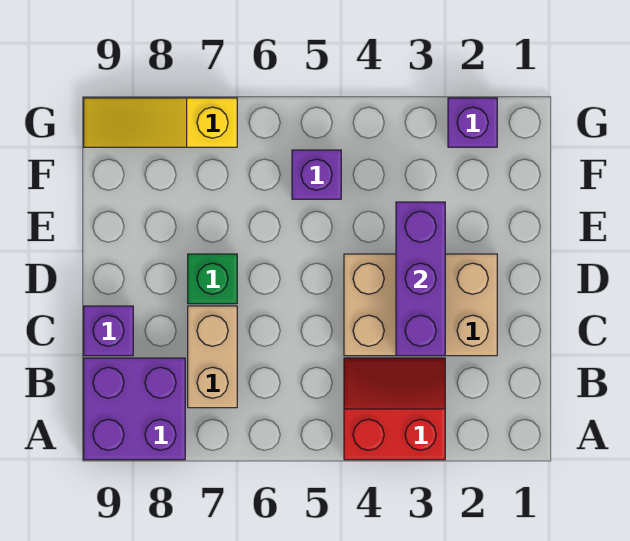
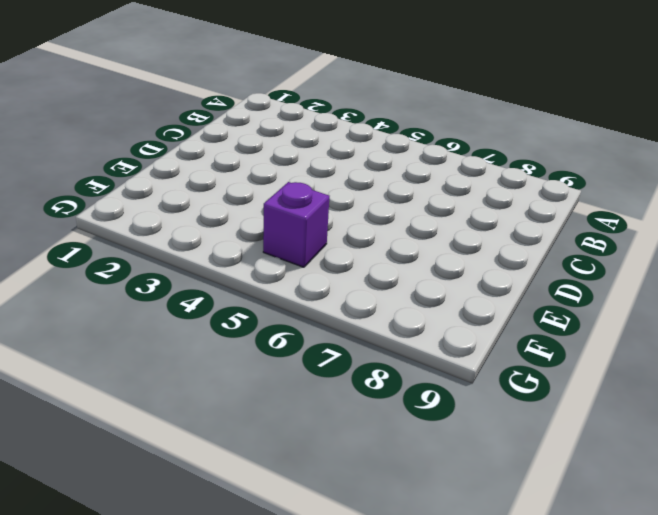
none -> red 2x2 slope [344,358,445,460]
none -> purple 2x2 brick [84,358,185,460]

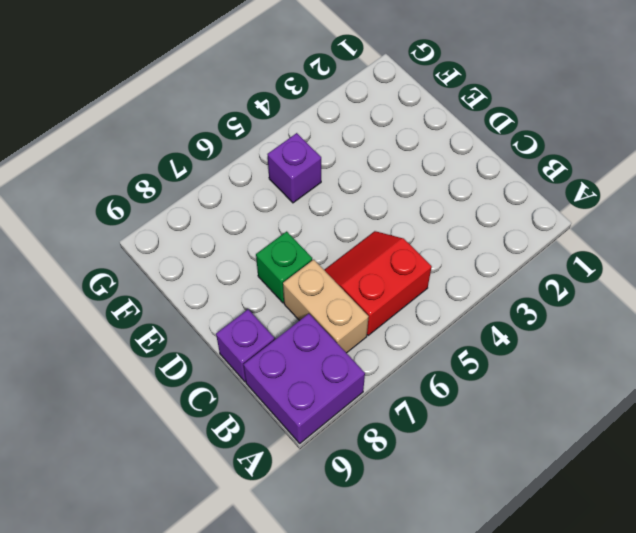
red 2x2 slope [325,231,432,335] -> red 2x2 slope moved to [344,358,445,460]
none -> tan 2x3 brick [344,254,497,356]
none -> purple 1x1 brick [448,98,497,147]

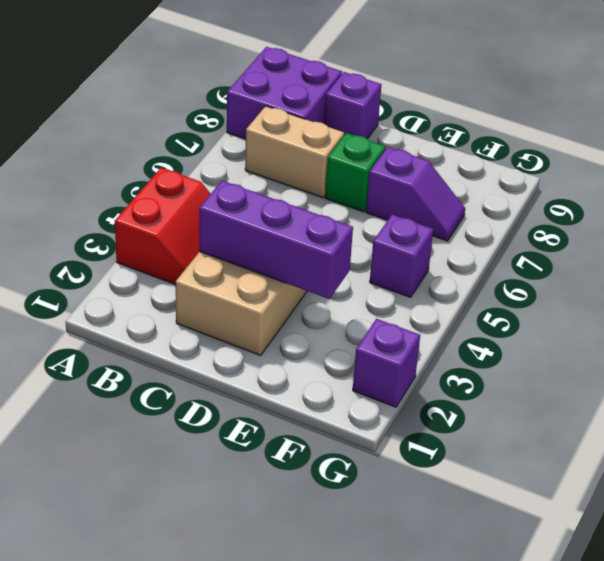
purple 1x2 slope [366,147,465,241] -> none
none -> yellow 1x3 slope [84,98,237,147]

